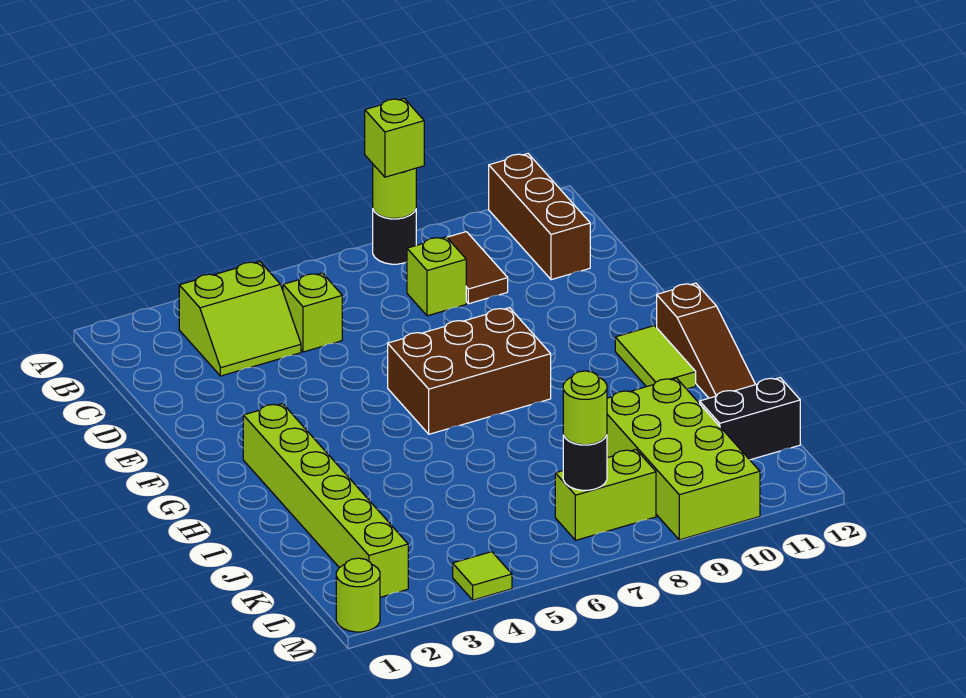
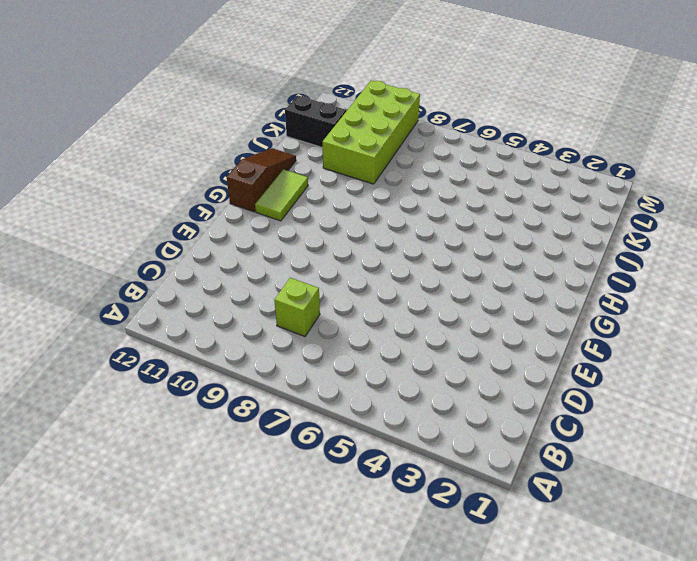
none -> black 1x1 round brick [373,210,416,264]
none -> brown 1x3 brick [489,154,590,280]
none -> lime 2x2 slope [179,261,301,376]

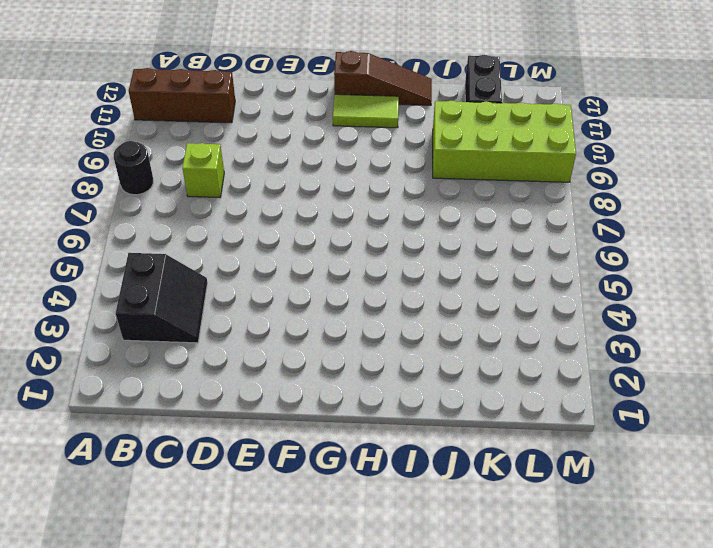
black 2x2 slope [116,253,208,343] -> lime 2x2 slope [179,261,301,376]
none -> brown 1x2 tile [447,232,508,304]
none -> lime 1x1 brick [283,273,342,352]
none -> brown 2x3 brick [388,308,551,434]

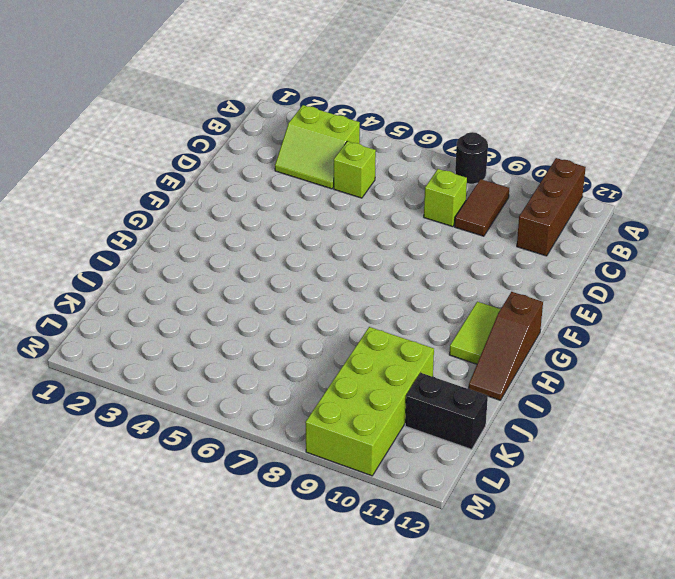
none -> brown 2x3 brick [388,308,551,434]
none -> lime 1x6 brick [243,404,408,597]
none -> lime 1x2 brick [555,449,656,540]

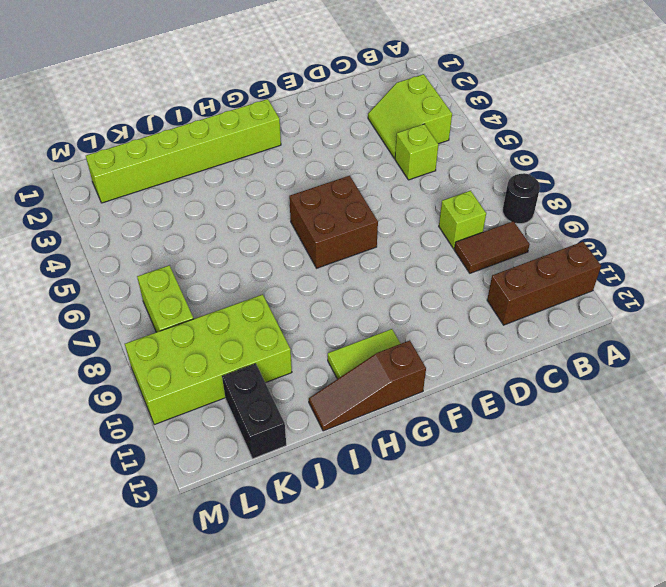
brown 2x2 brick [289,176,378,268] -> brown 2x3 brick [388,308,551,434]
none -> lime 1x1 round brick [336,558,380,632]
none -> lime 1x1 tile [453,552,512,600]
none -> lime 1x1 round brick [373,165,416,218]

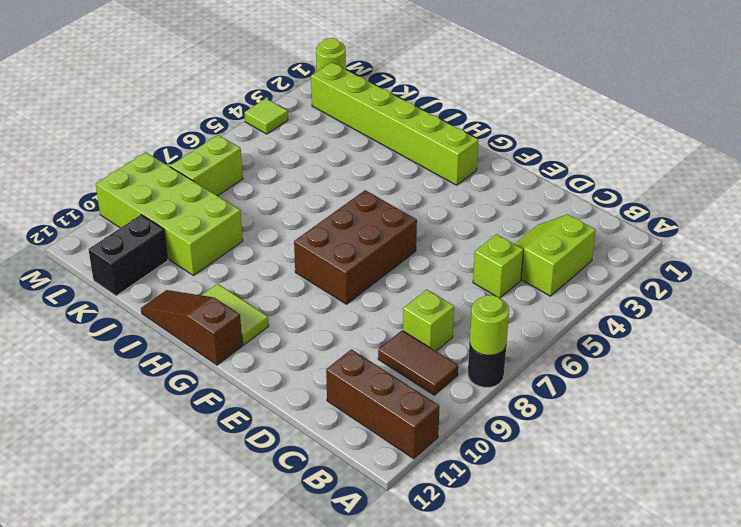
none -> black 1x1 round brick [563,435,607,490]
none -> lime 1x1 brick [365,98,424,177]
none -> lime 1x1 round brick [563,371,607,445]

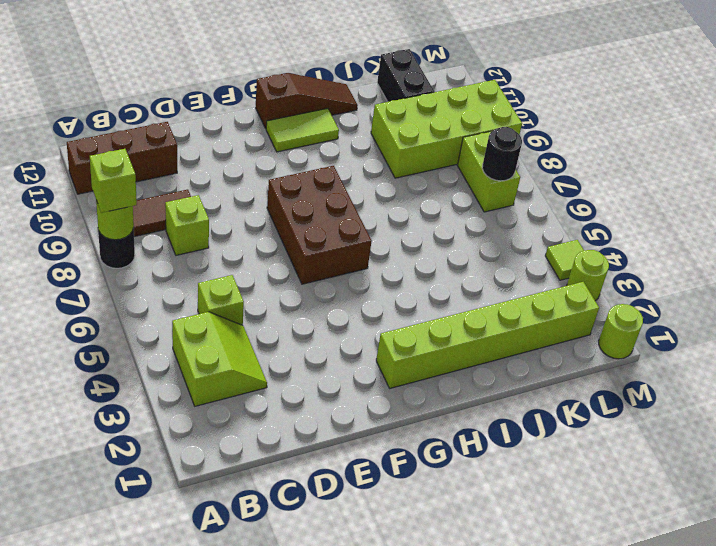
lime 1x1 round brick [567,250,609,301] -> lime 1x1 round brick moved to [563,371,607,445]

